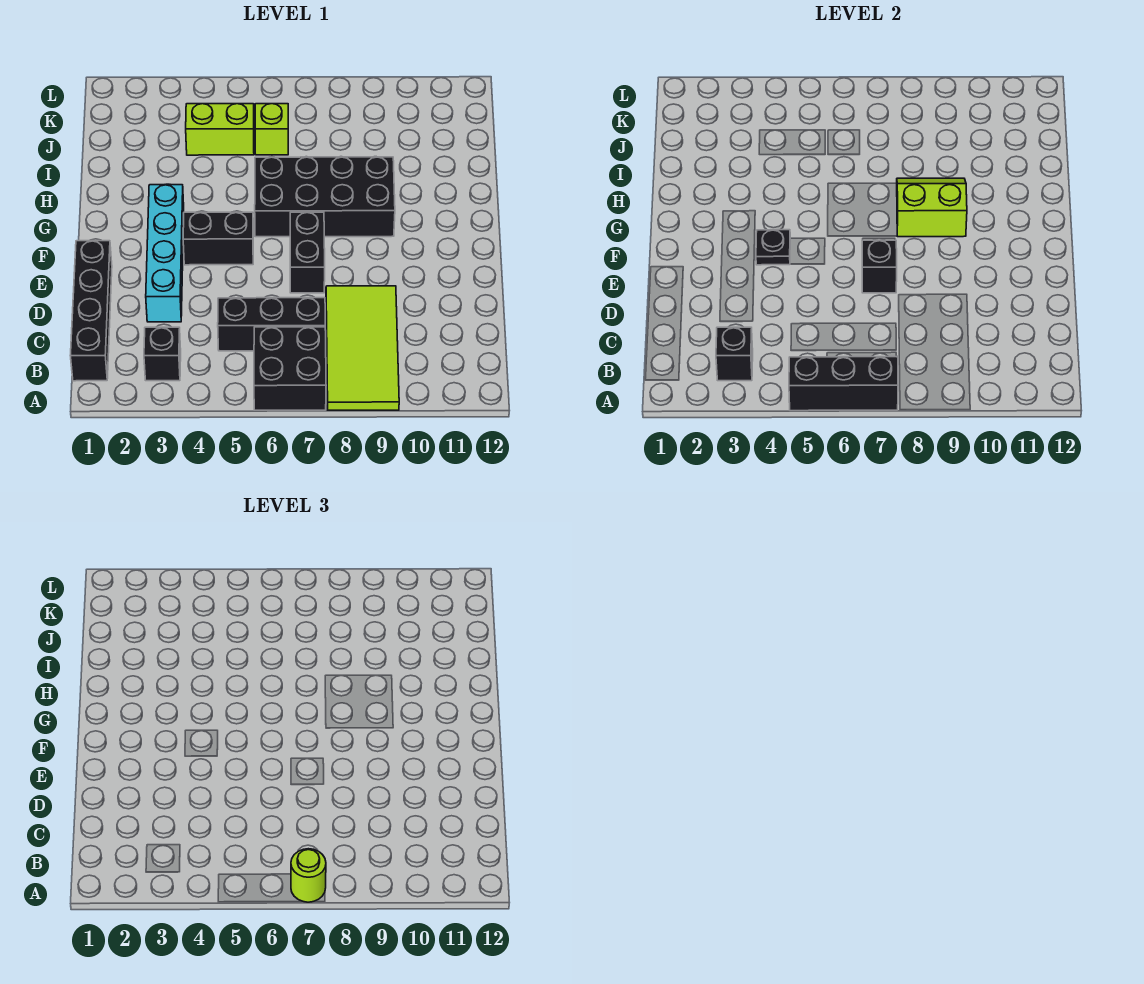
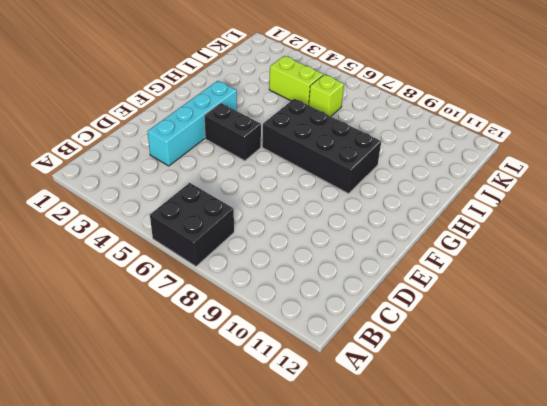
none -> lime 2x4 tile [326,286,399,410]
none -> black 1x4 brick [70,241,112,381]
none -> black 1x1 brick [144,327,181,381]

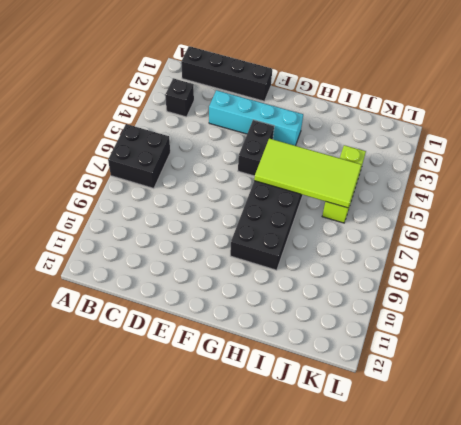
lime 2x4 tile [254,138,362,208] -> lime 2x4 tile moved to [326,286,399,410]
none -> black 1x3 brick [218,298,325,351]
none -> black 1x2 brick [290,212,325,293]
none -> black 1x3 brick [789,357,898,411]

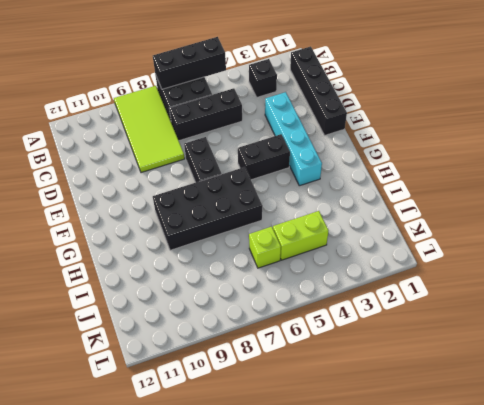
none -> black 1x1 brick [716,327,753,381]
none -> black 1x1 brick [862,240,897,293]
none -> black 1x1 plate [756,230,790,265]

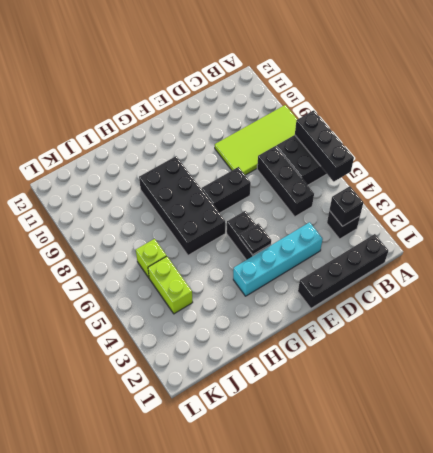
none -> black 1x1 brick [862,240,897,293]
none -> lime 2x2 slope [897,178,967,237]
none -> lime 1x1 round brick [291,849,326,902]

